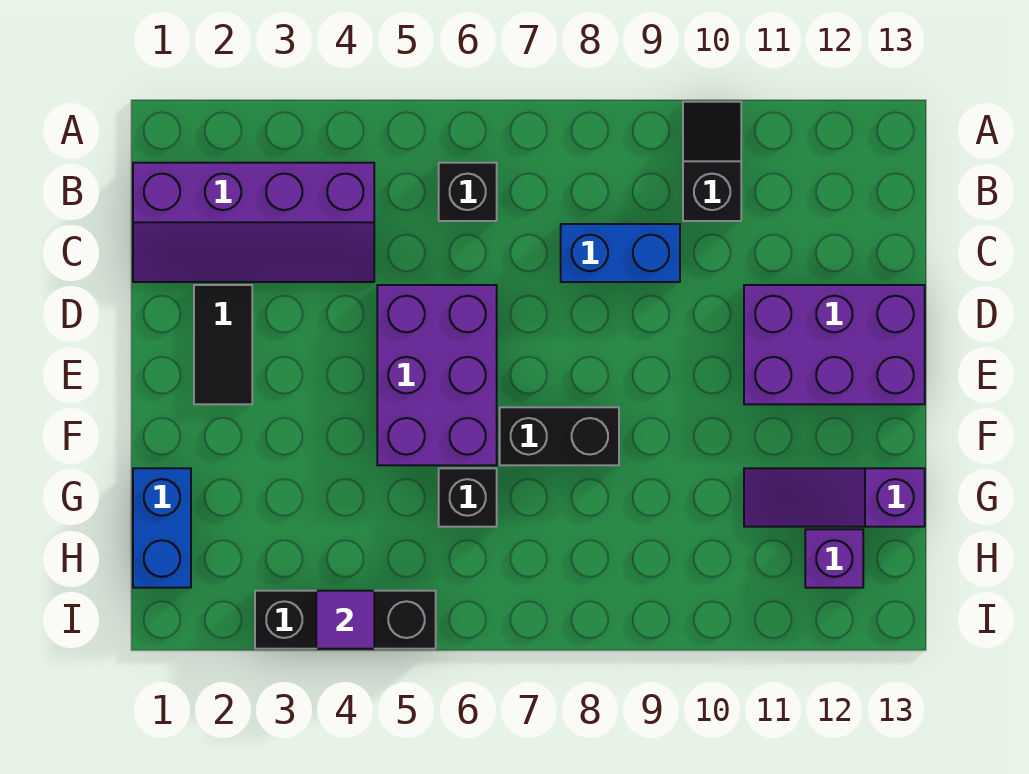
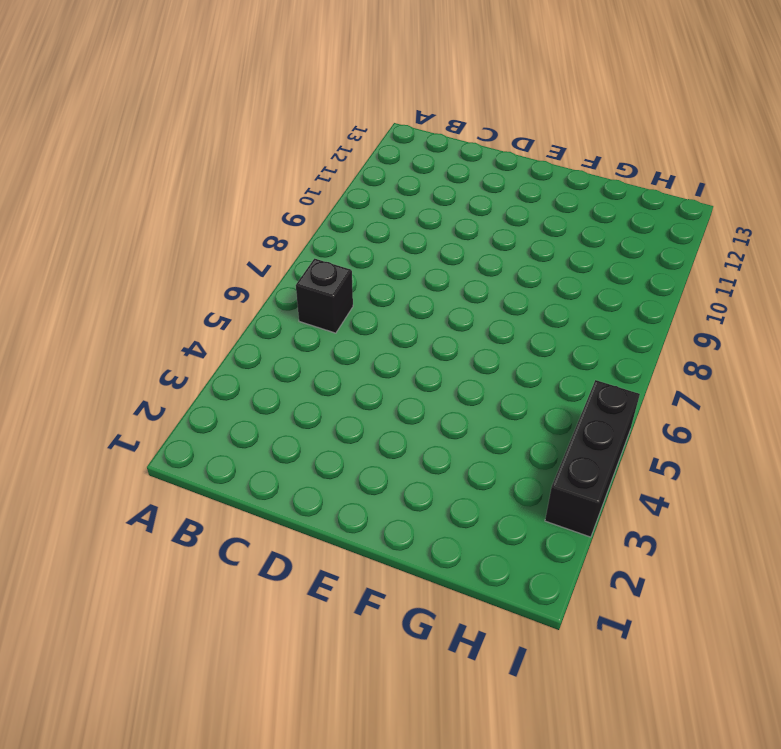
none -> black 1x2 slope [683,102,741,221]
none -> purple 2x4 slope [133,163,374,282]
none -> blue 1x2 brick [561,224,680,282]

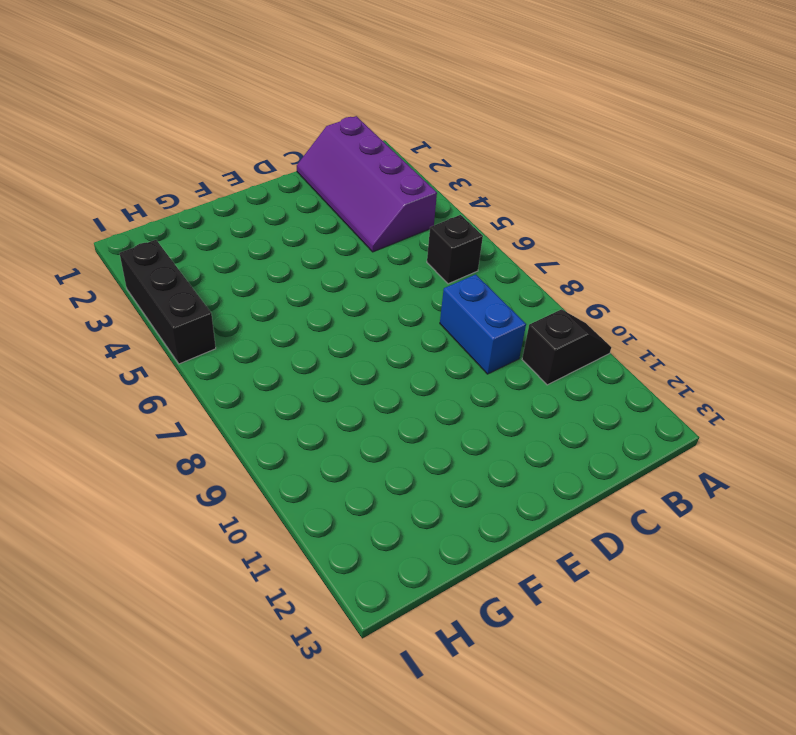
none -> black 1x2 tile [194,285,252,404]
none -> purple 2x3 brick [377,285,497,465]
none -> purple 2x3 brick [744,285,925,404]

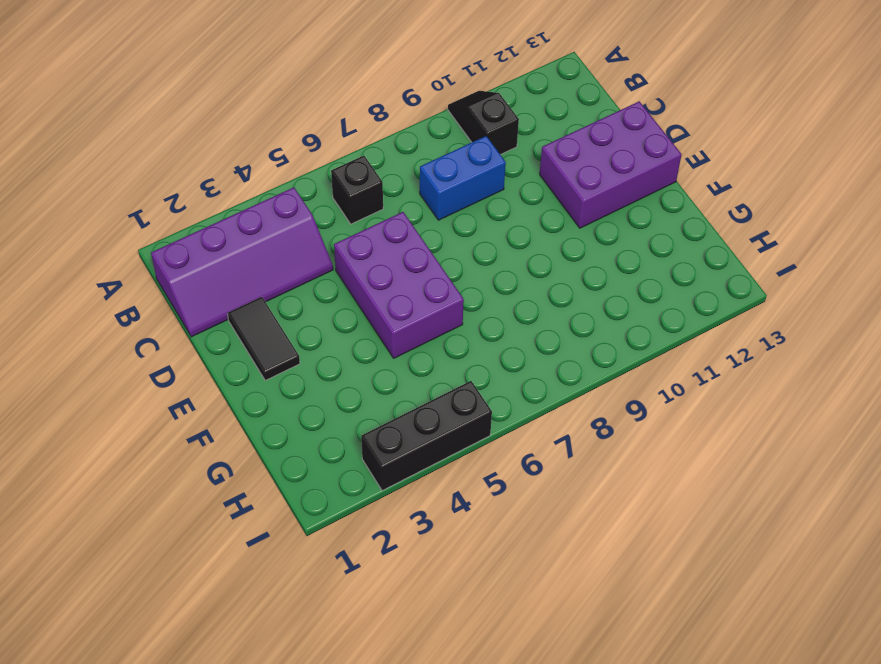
none -> black 1x2 brick [500,407,619,465]
none -> blue 1x2 brick [133,468,191,588]
none -> black 1x1 brick [439,468,497,527]

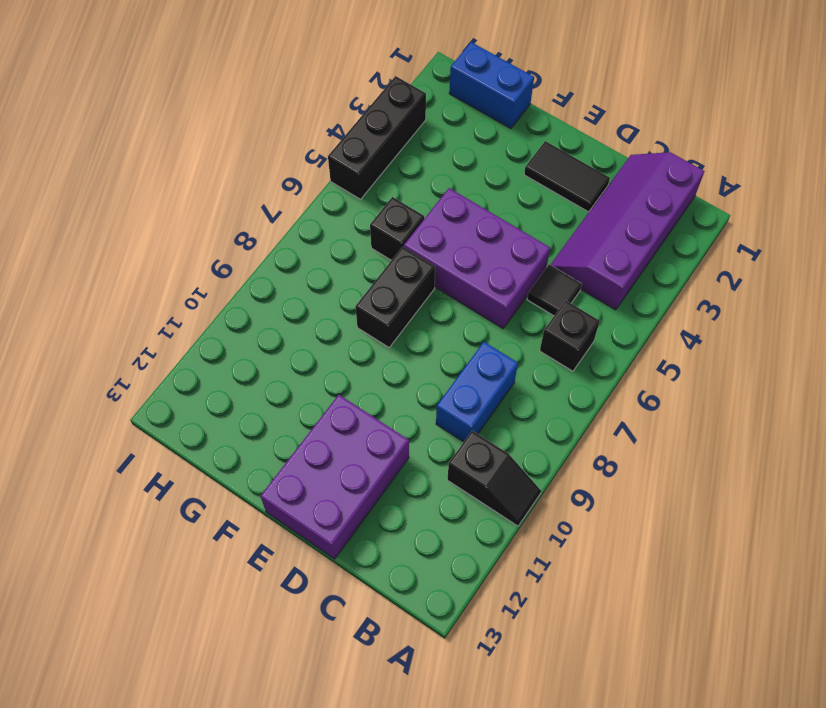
black 1x1 tile [527,265,582,316] -> none
none -> purple 1x3 slope [744,468,925,527]
none -> purple 1x1 brick [805,529,863,588]
none -> purple 1x1 tile [316,591,374,649]

